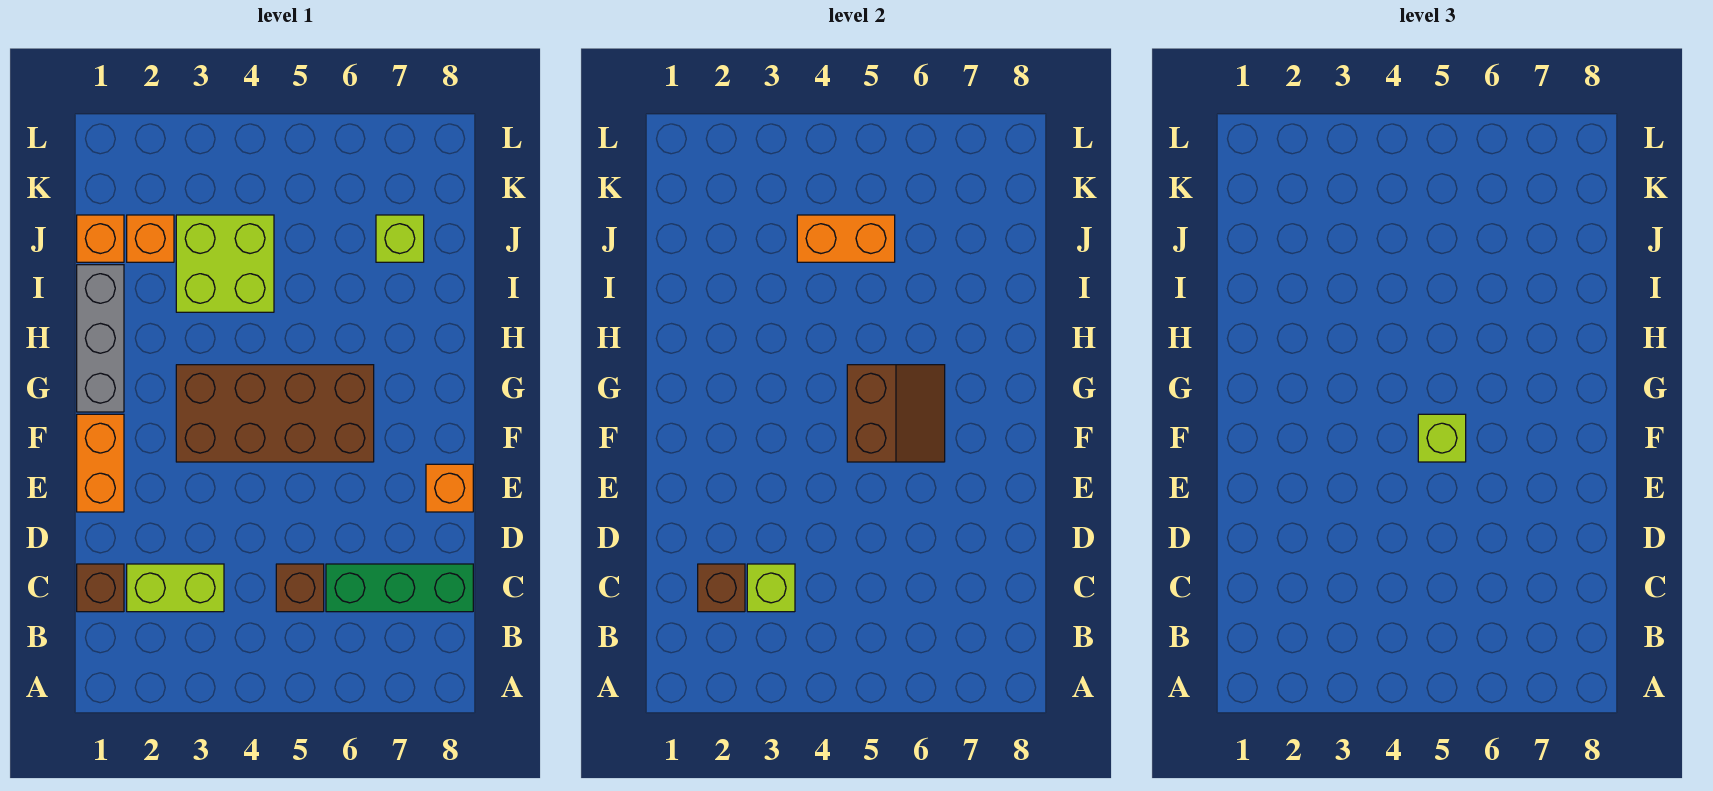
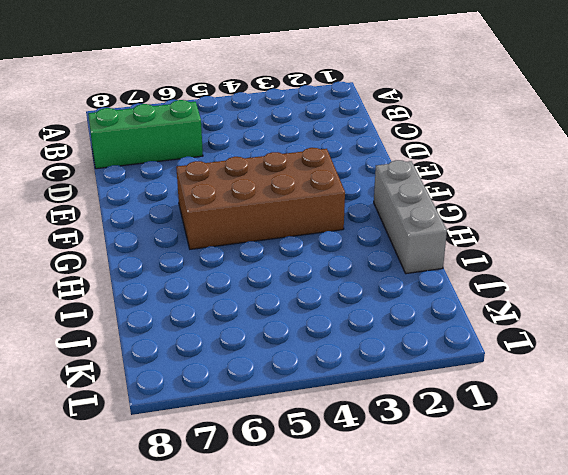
none -> brown 1x1 brick [77,564,124,612]
none -> lime 1x2 brick [127,564,224,612]
none -> brown 1x1 brick [276,564,324,612]

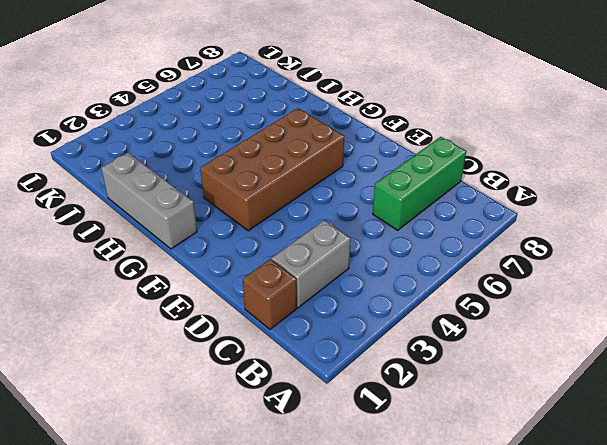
grey 1x2 brick [272,220,351,308] -> lime 1x2 brick [127,564,224,612]
none -> brown 1x1 brick [276,564,324,612]
none -> orange 1x2 brick [77,414,124,512]
none -> orange 1x1 brick [426,464,473,512]

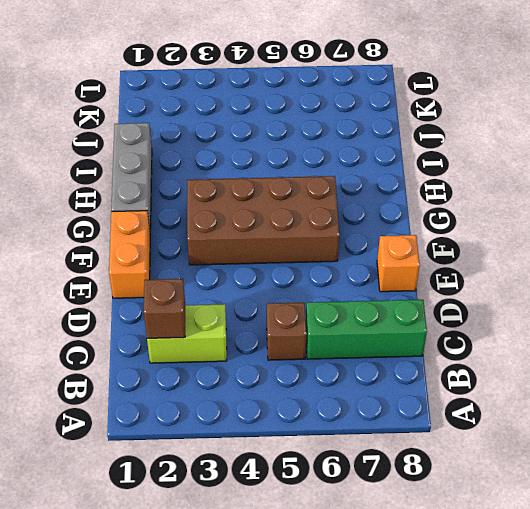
none -> brown 1x1 brick [77,564,124,612]
none -> lime 2x2 brick [176,215,274,312]
none -> orange 1x1 brick [77,215,124,262]

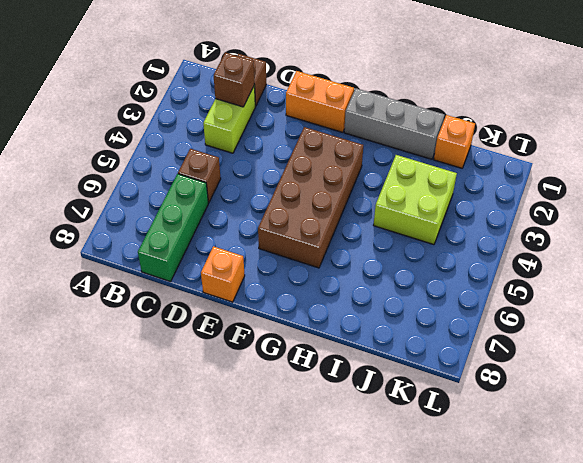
none -> orange 1x1 brick [127,215,174,262]
none -> lime 1x1 brick [376,215,424,262]
none -> lime 1x1 brick [747,564,795,612]

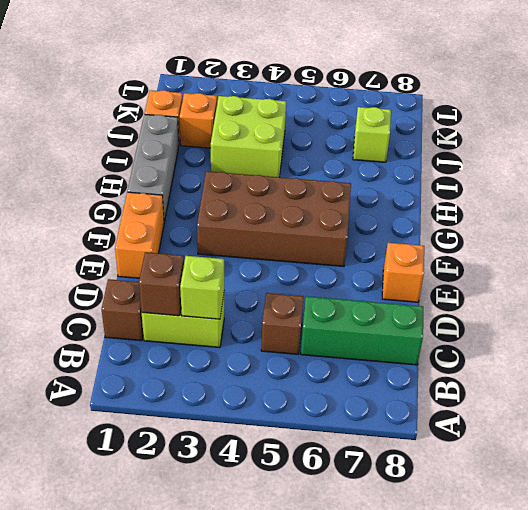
none -> brown 2x2 slope [847,365,945,462]
none -> orange 1x2 brick [797,215,895,262]
none -> lime 1x1 brick [1418,414,1466,462]

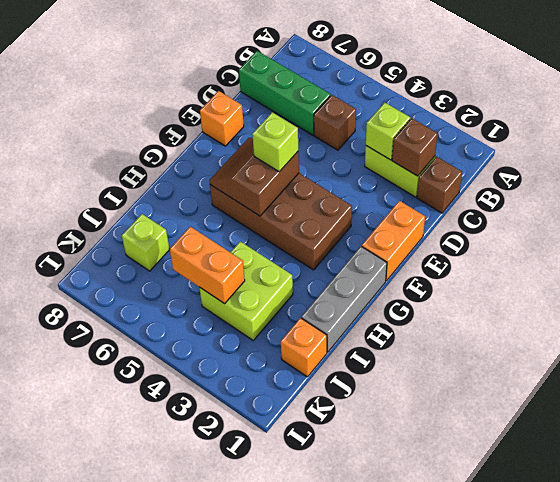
none -> orange 1x1 brick [127,215,174,262]

